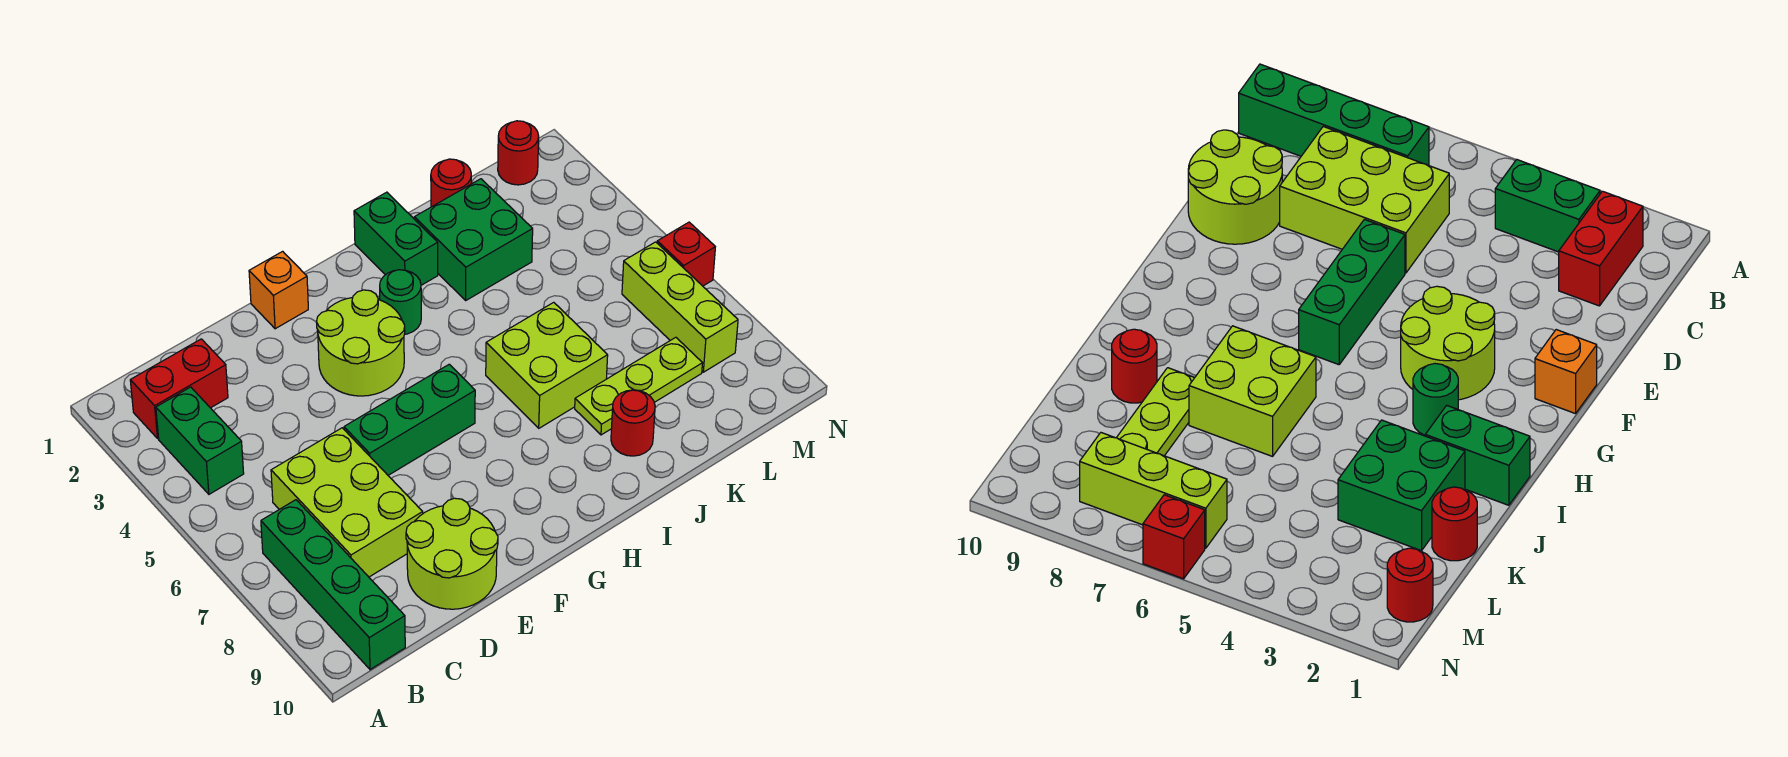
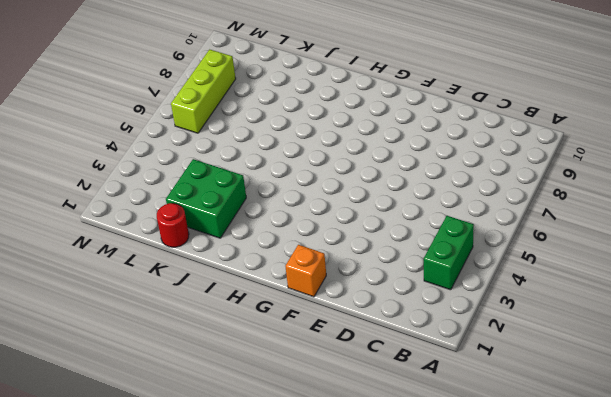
none -> red 1x2 brick [130,339,228,439]
none -> green 1x4 brick [261,500,405,670]
none -> lime 2x3 brick [271,428,423,577]

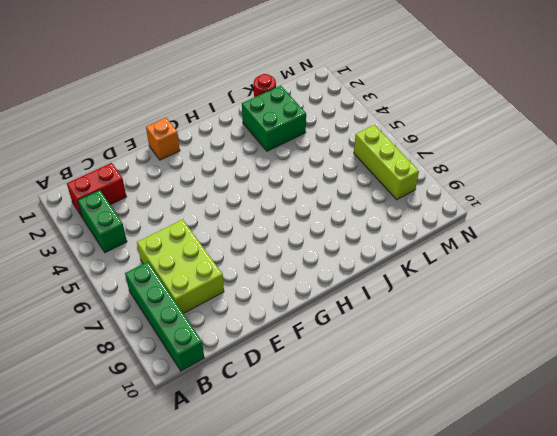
none -> lime 2x2 round brick [406,498,498,609]
none -> green 1x3 brick [344,364,475,475]
none -> lime 2x2 round brick [317,290,405,396]

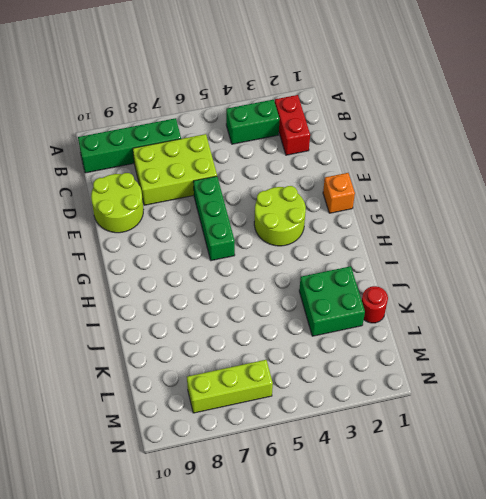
none -> green 1x1 round brick [380,270,421,334]
none -> green 1x2 brick [354,192,438,285]
none -> lime 2x2 brick [486,302,608,428]

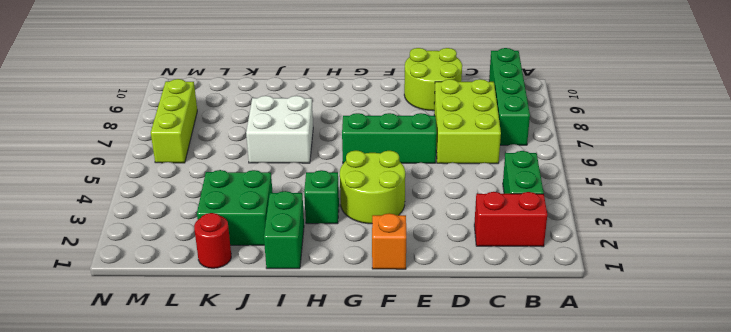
green 1x1 brick [304,170,339,224] -> green 1x1 round brick [380,270,421,334]
white 2x2 brick [246,96,313,163] -> lime 2x2 brick [486,302,608,428]
none -> lime 1x3 plate [575,337,702,435]
none -> red 1x1 round brick [611,390,655,456]
none -> red 1x1 round brick [498,121,539,185]

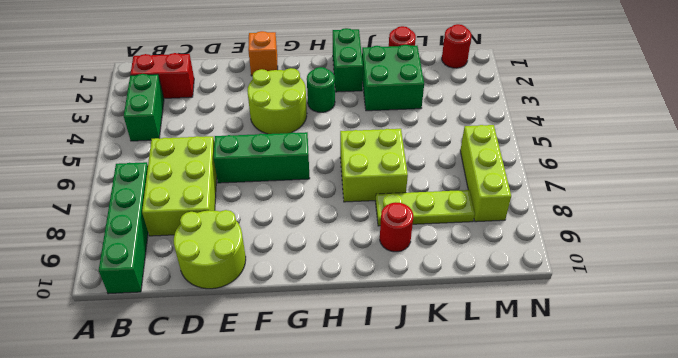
none -> red 1x1 brick [657,222,715,286]

